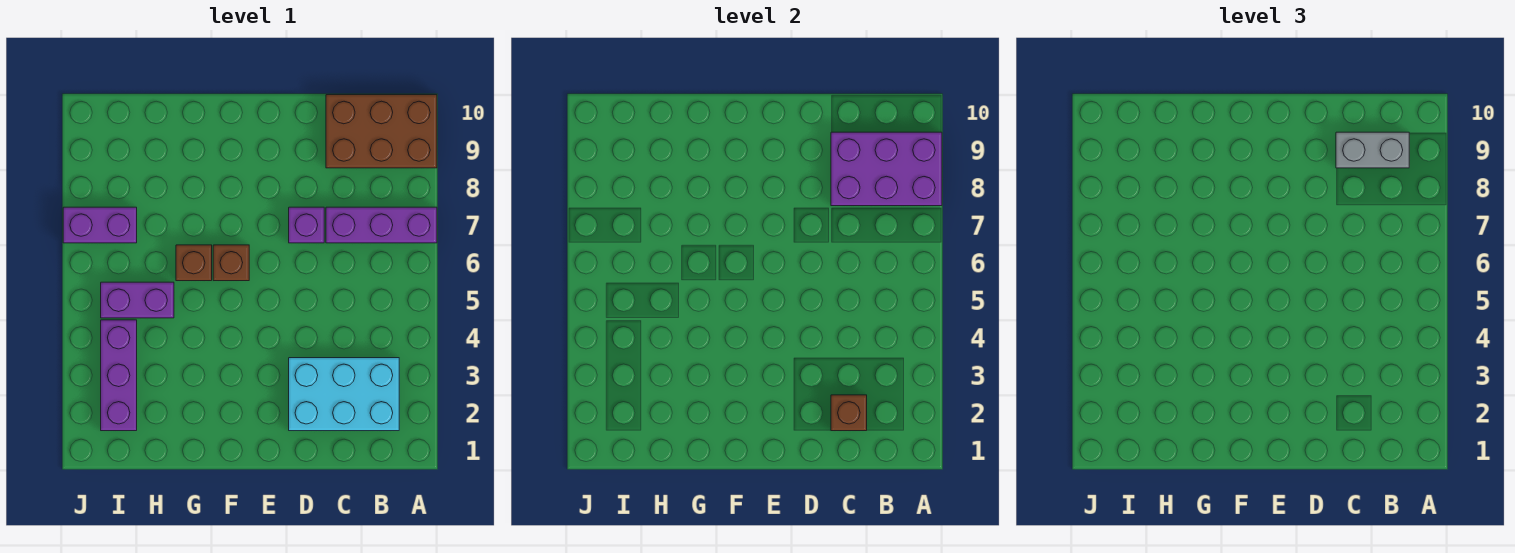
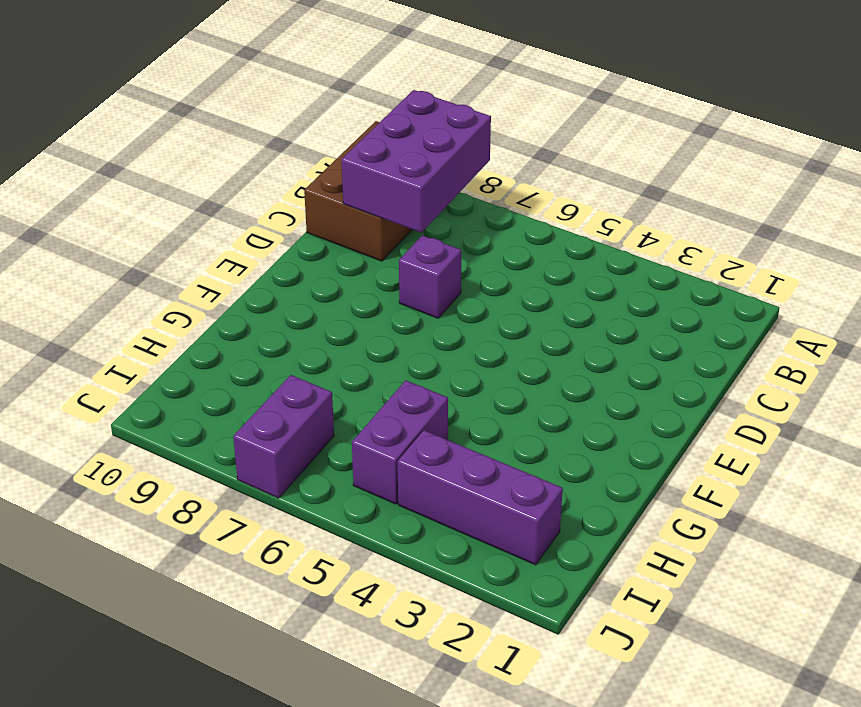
none -> purple 1x3 brick [326,207,437,243]
none -> cyan 2x3 brick [289,358,399,431]
none -> brown 1x1 brick [213,245,249,281]

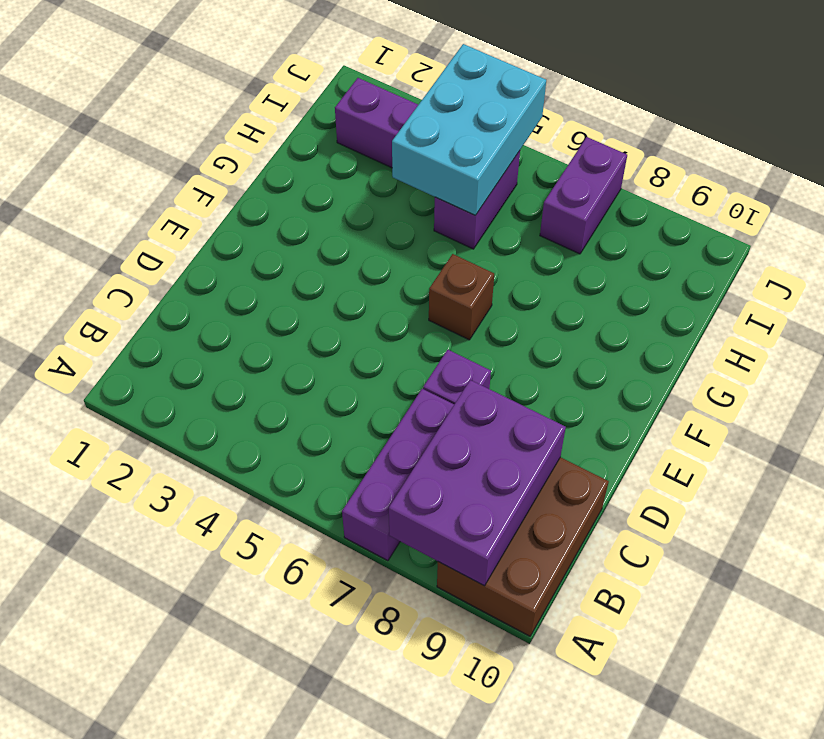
cyan 2x3 brick [392,44,546,216] -> cyan 2x3 brick moved to [289,358,399,431]
none -> brown 1x1 brick [176,245,212,281]
none -> brown 1x1 brick [831,395,867,431]
none -> grey 1x2 brick [1336,132,1409,168]

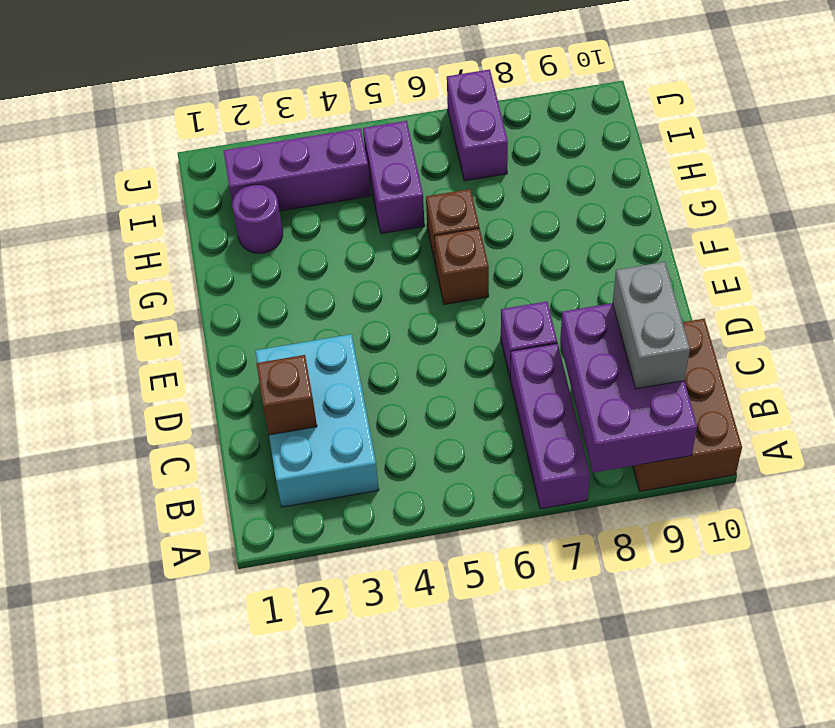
purple 1x1 round brick [232,185,283,253] -> none

